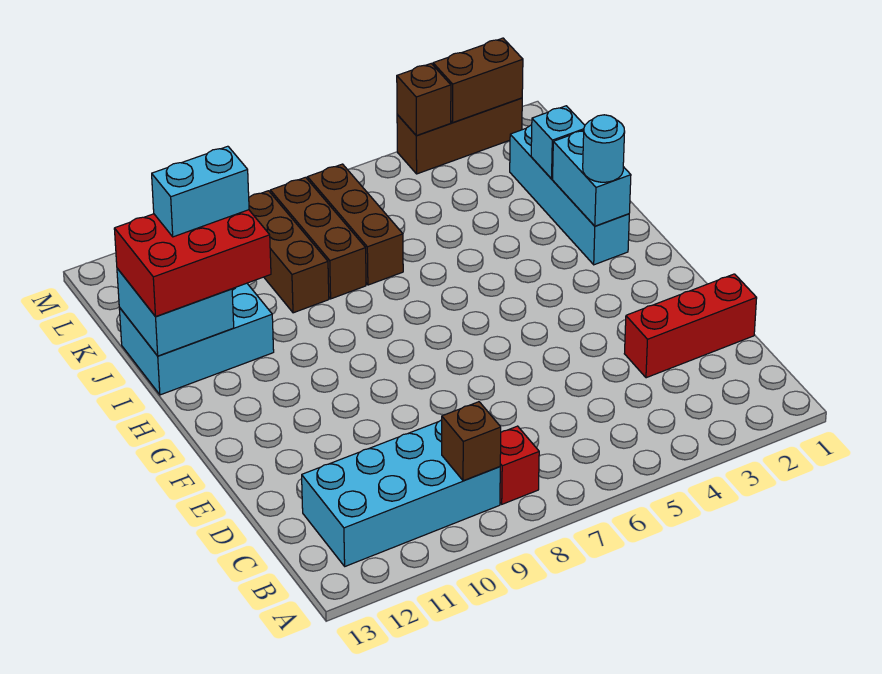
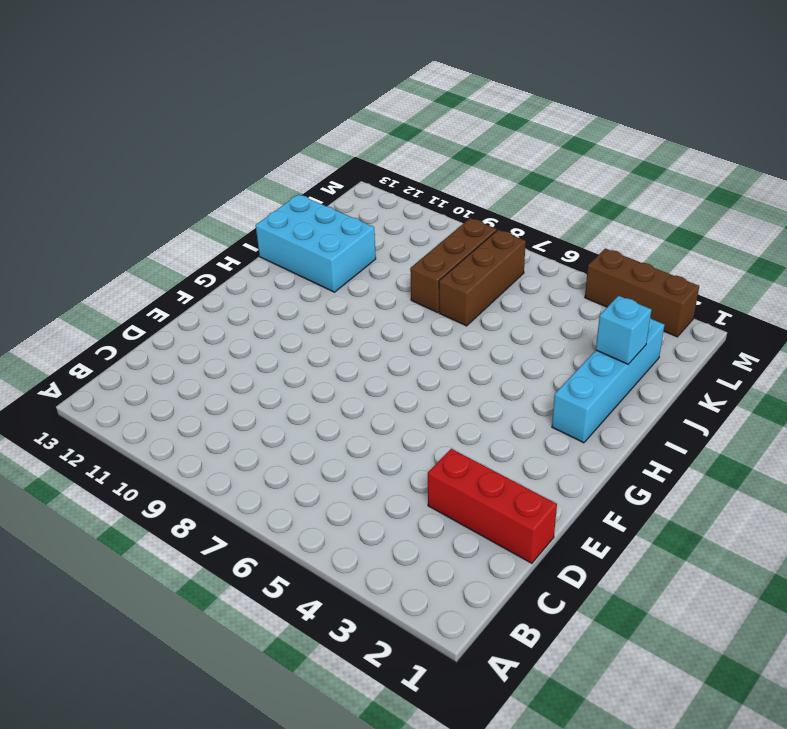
none -> red 1x1 brick [500,426,539,504]
none -> cyan 2x4 brick [302,420,500,566]
none -> brown 1x3 brick [249,191,329,313]

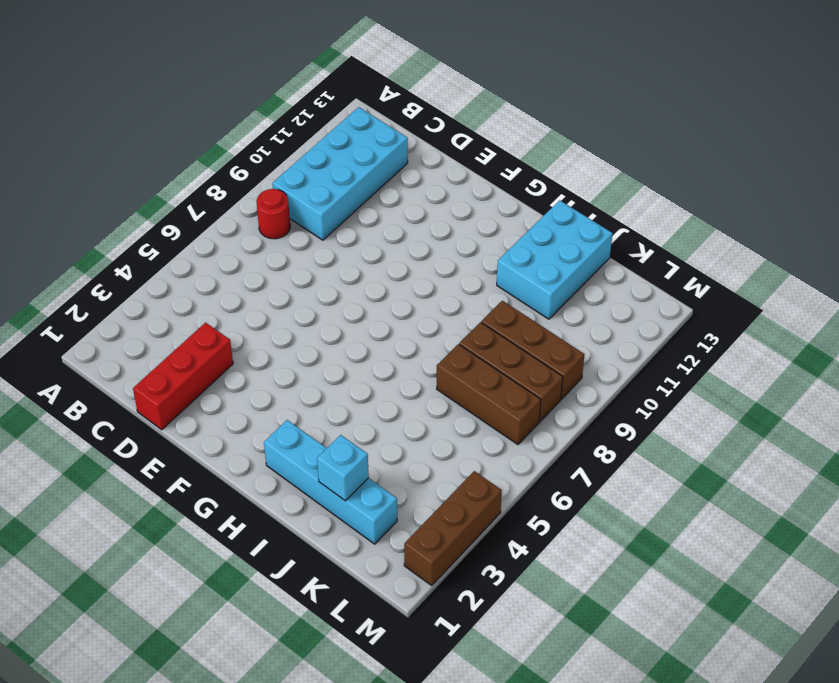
red 1x1 round brick [256,189,290,239] -> red 1x1 brick [500,426,539,504]
none -> brown 1x1 brick [442,402,501,481]
none -> cyan 1x2 brick [553,130,631,226]
none -> cyan 2x2 brick [117,268,234,356]

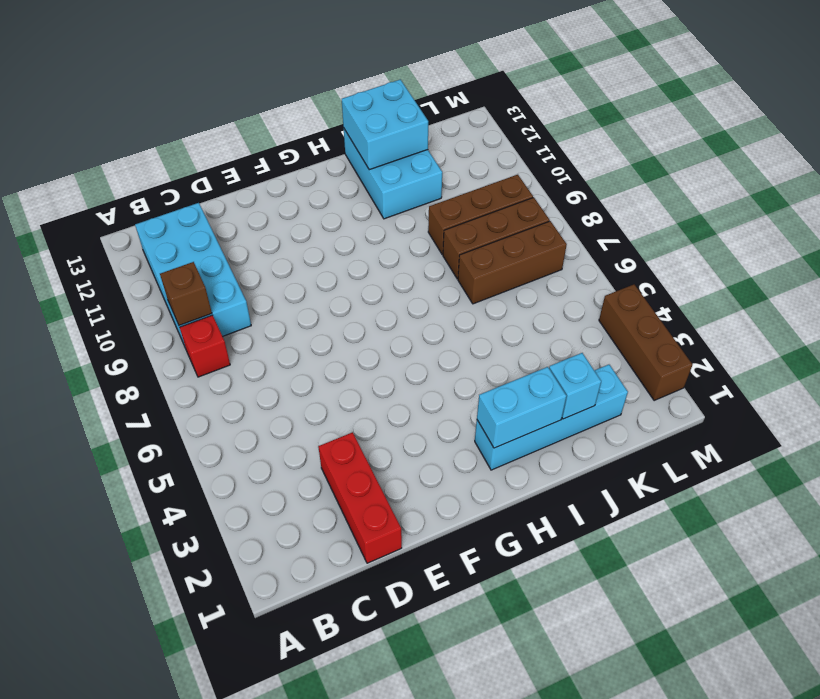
none -> brown 1x2 brick [433,38,523,123]
none -> brown 1x1 brick [397,64,451,136]
none -> cyan 1x1 round brick [583,115,625,182]

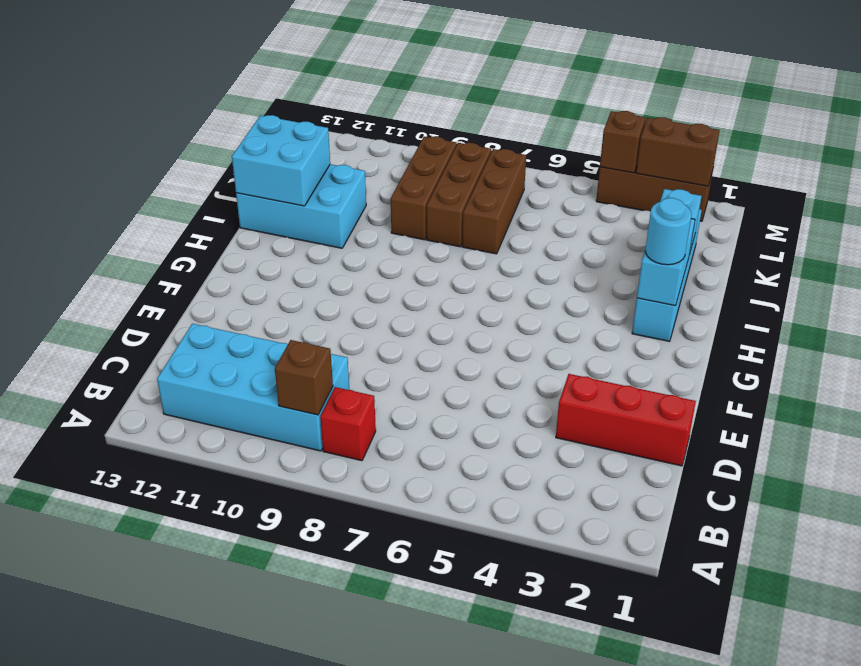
none -> red 2x3 brick [114,210,271,317]
none -> cyan 1x2 brick [152,146,249,237]

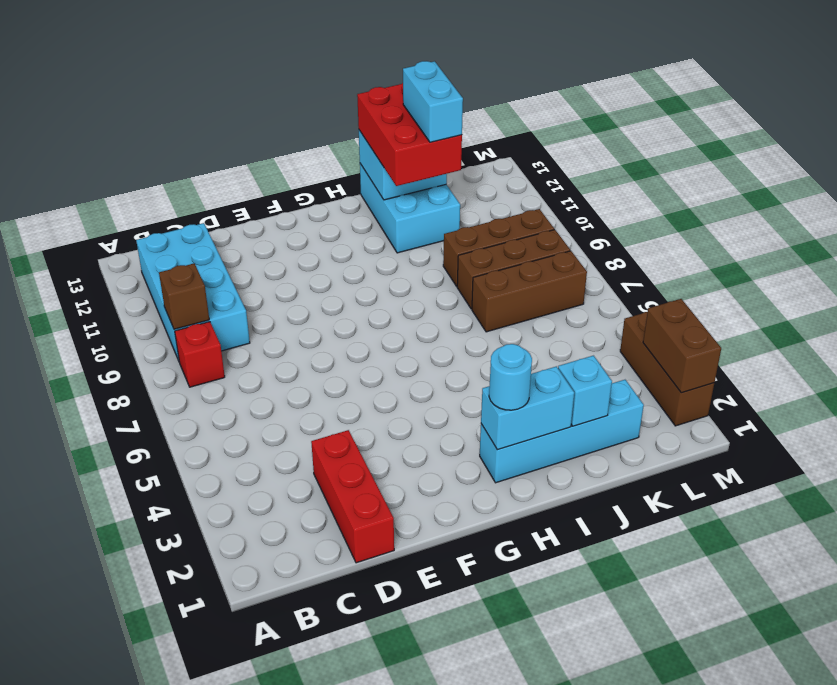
none -> brown 1x1 brick [397,64,451,136]

